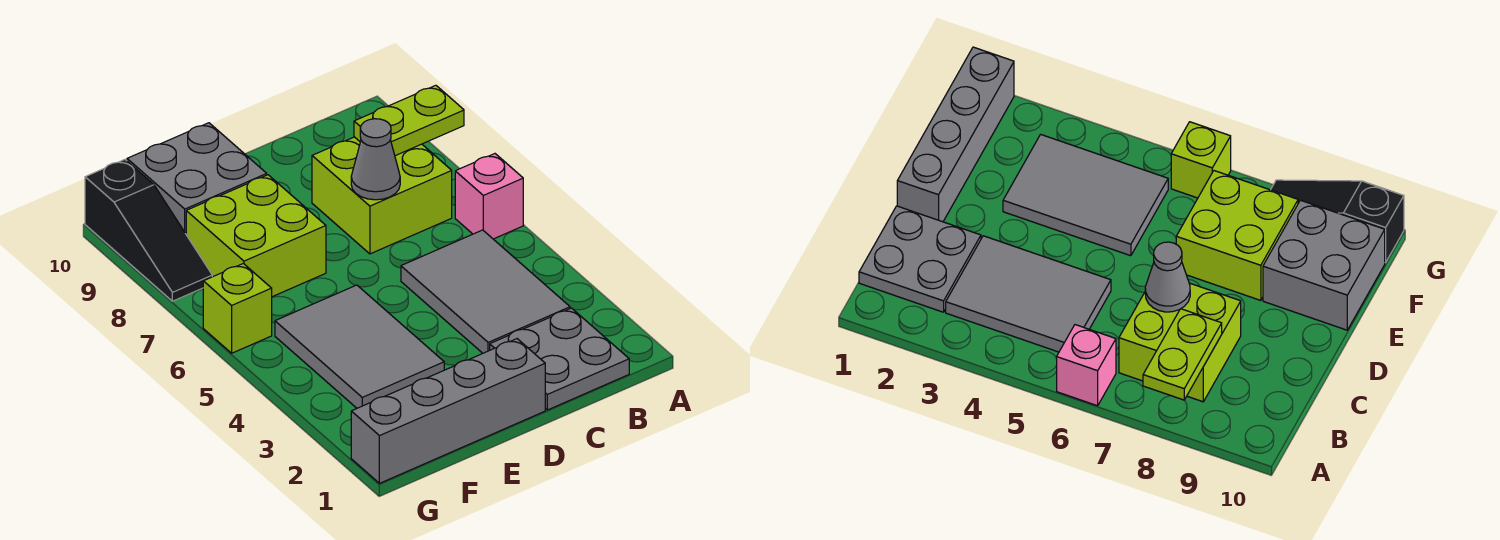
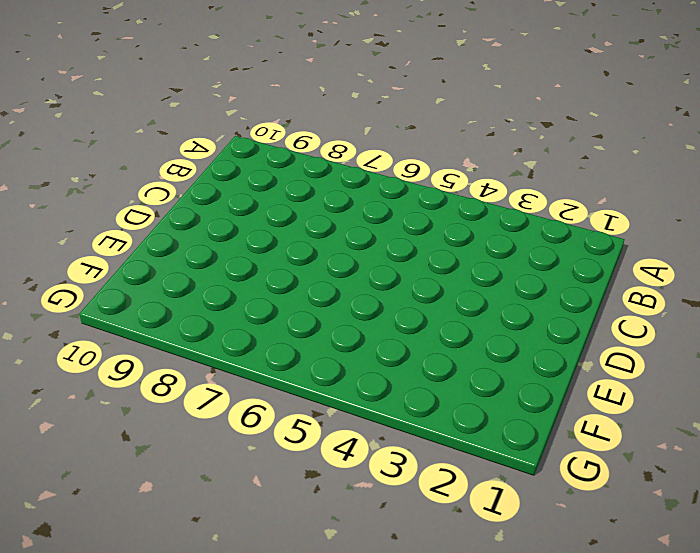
none -> pink 1x1 brick [455,154,523,239]
none -> grey 2x2 plate [490,308,629,410]
none -> grey 2x3 tile [401,230,570,353]

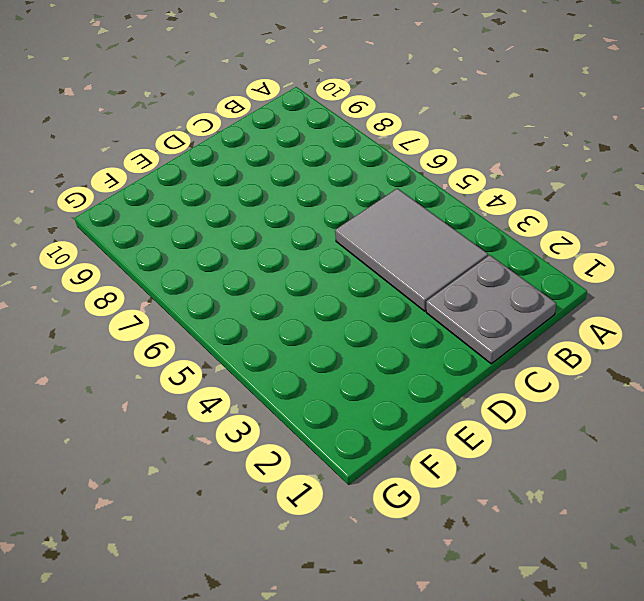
none -> pink 1x1 brick [455,154,523,239]
none -> lime 2x2 brick [312,137,452,254]
none -> grey 1x4 brick [351,339,545,483]

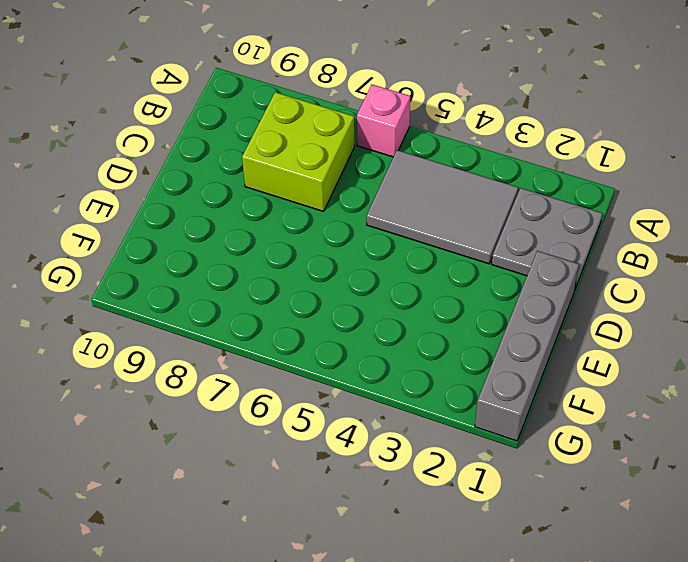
none -> grey 2x3 tile [275,285,444,408]
none -> lime 2x2 brick [186,175,326,297]
none -> grey 2x2 brick [127,123,267,234]

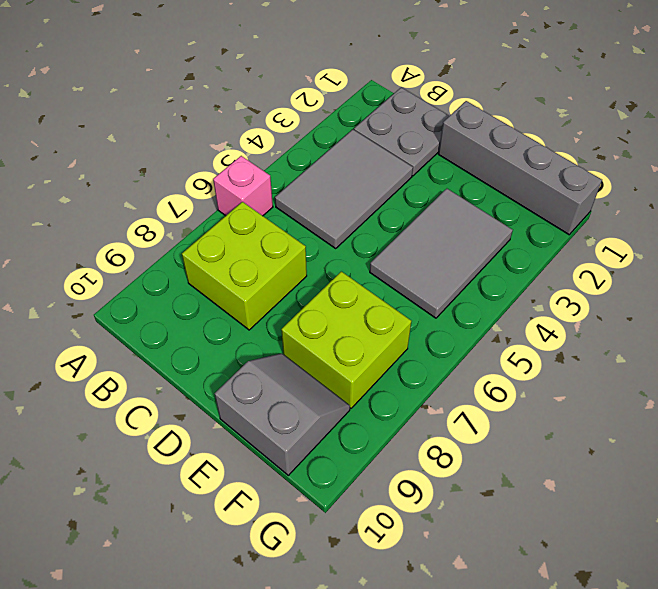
grey 2x2 slope [215,353,350,475] -> grey 2x2 brick [127,123,267,234]
none -> lime 1x1 brick [203,264,272,353]
none -> black 1x3 slope [85,160,212,301]
none -> lime 1x2 plate [354,85,464,156]

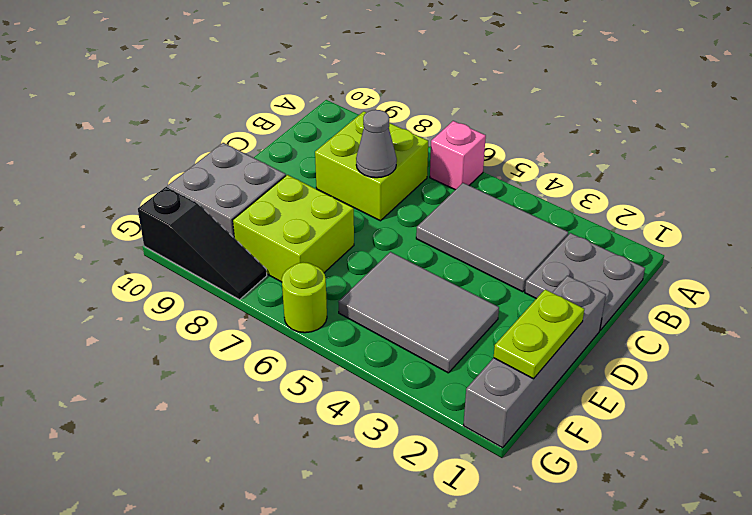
lime 1x2 plate [494,289,584,379] -> lime 1x2 plate moved to [354,85,464,156]
lime 1x1 round brick [282,263,327,333] -> lime 1x1 brick [203,264,272,353]

